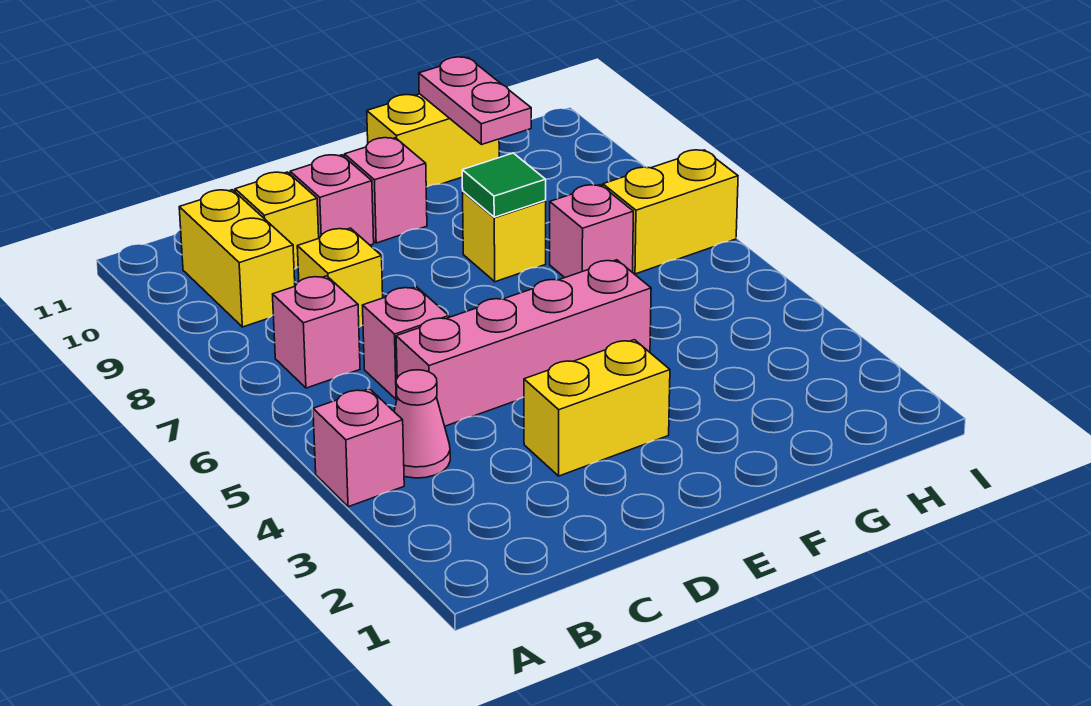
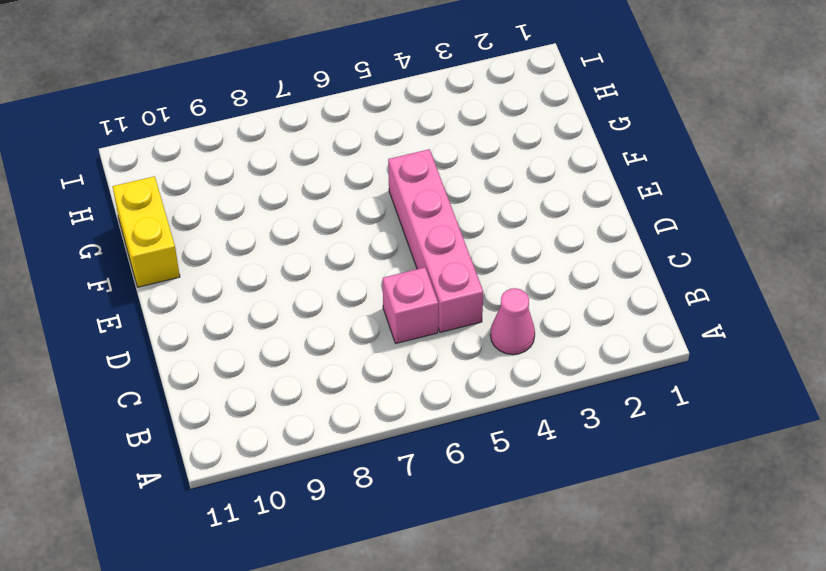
none -> pink 1x1 brick [313,389,404,507]
none -> pink 1x1 brick [273,276,360,388]
none -> yellow 1x2 brick [179,190,295,327]

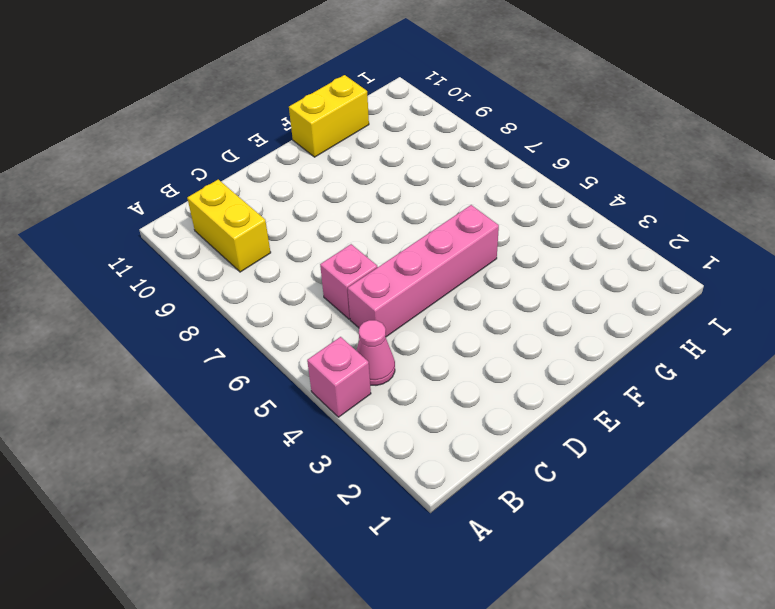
none -> pink 1x1 brick [273,276,360,388]
none -> yellow 1x1 brick [297,228,383,327]
none -> yellow 1x1 brick [235,172,319,269]

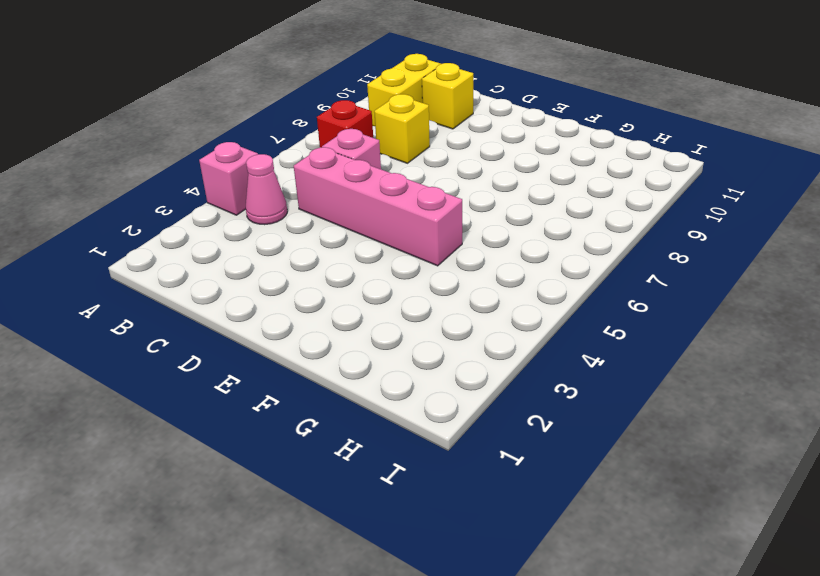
red 1x1 brick [317,100,373,148] -> pink 1x1 brick [273,276,360,388]
none -> yellow 1x2 brick [524,340,670,476]
none -> pink 1x1 brick [290,155,374,245]
none -> pink 1x1 brick [344,138,427,243]

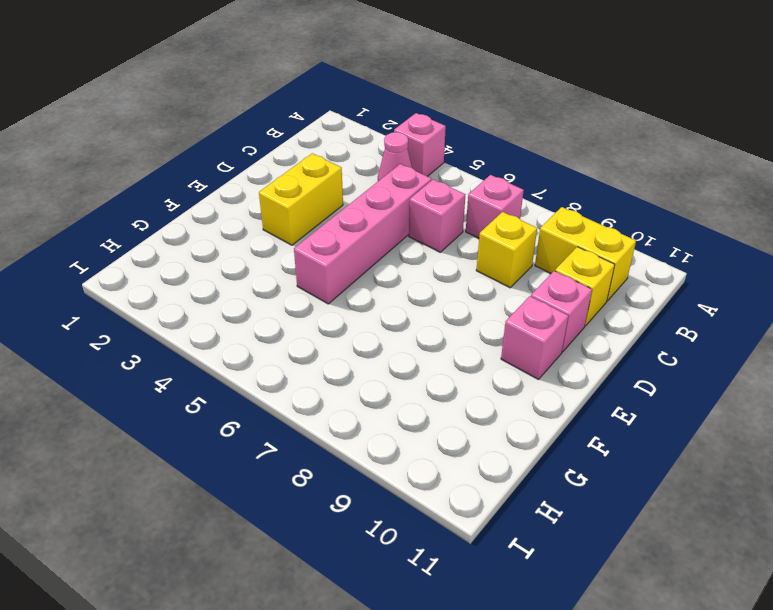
none -> yellow 1x1 brick [463,191,546,282]
none -> yellow 1x2 brick [367,94,499,187]
none -> pink 1x1 brick [550,185,633,278]

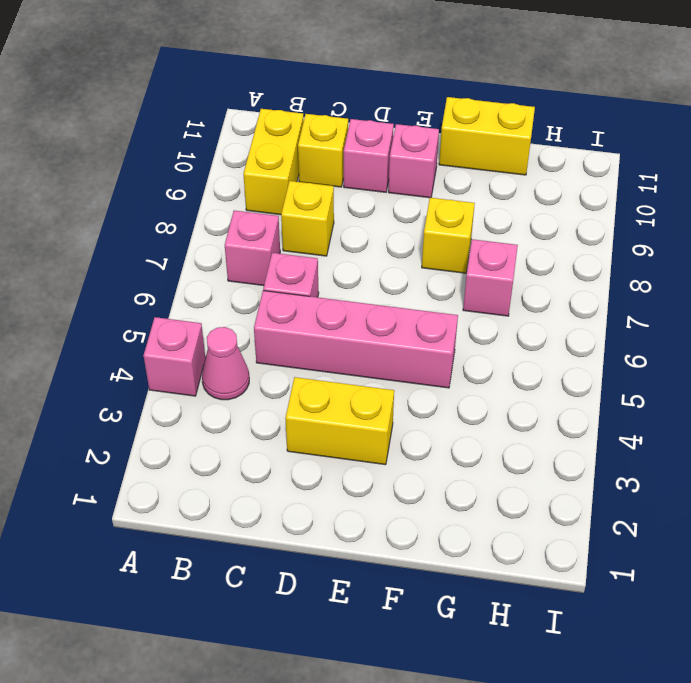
none -> yellow 1x2 brick [603,150,738,274]
none -> green 1x1 tile [462,153,546,217]
none -> pink 1x2 plate [419,57,531,144]

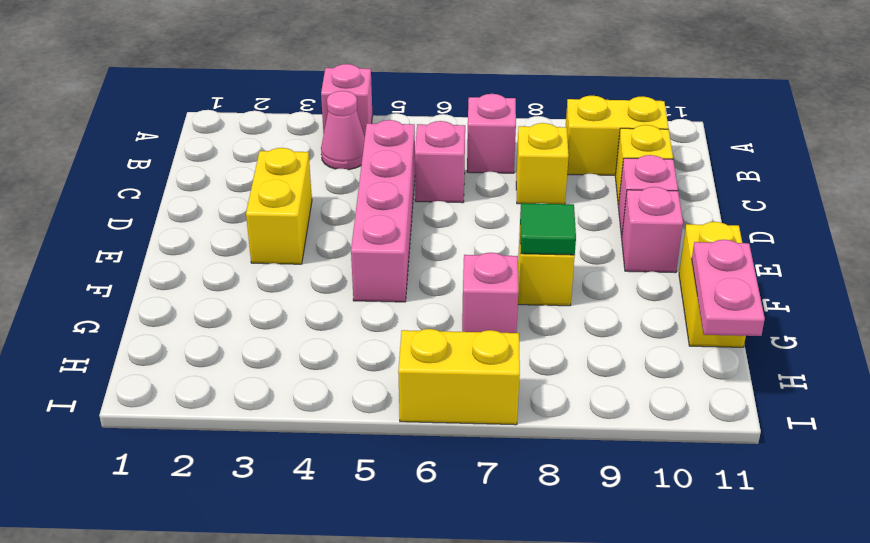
pink 1x2 plate [692,240,765,336] -> pink 1x2 plate turned to [419,57,531,144]
yellow 1x2 brick [398,329,520,425] -> yellow 1x2 brick turned to [603,150,738,274]

